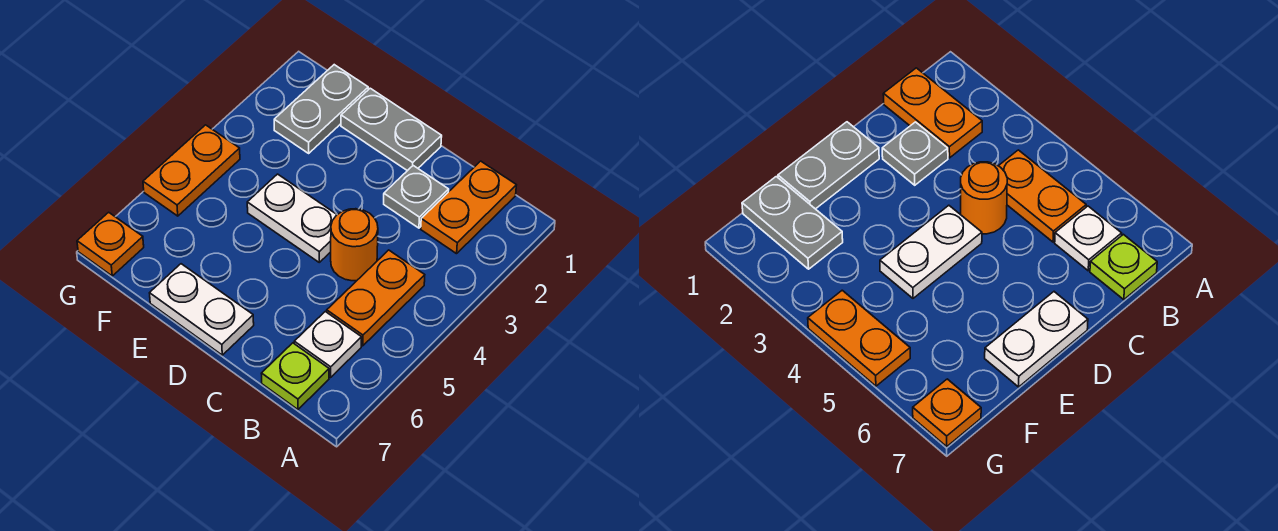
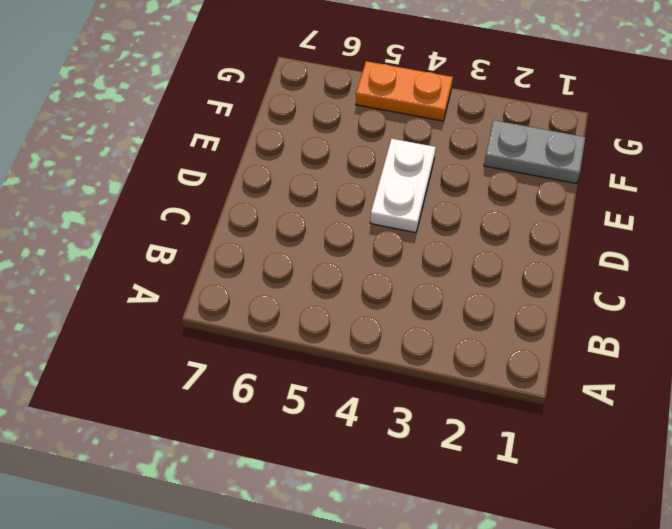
none -> orange 1x2 plate [421,161,516,254]
none -> orange 1x2 plate [327,250,425,346]
none -> white 1x1 plate [294,312,361,377]

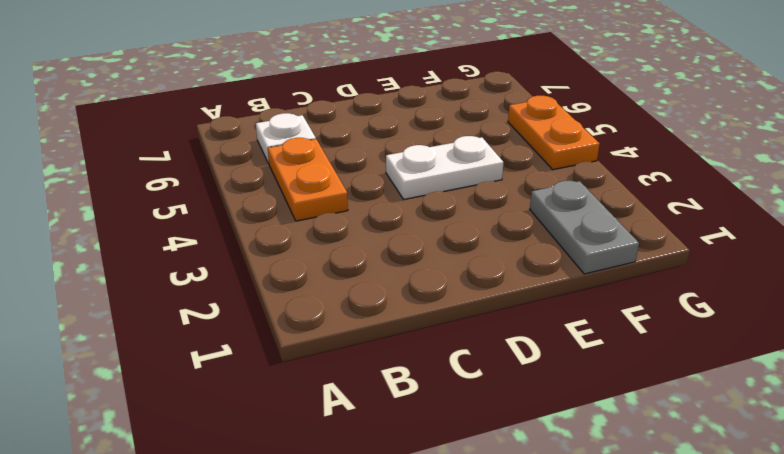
none -> orange 1x2 plate [421,161,516,254]
none -> lime 1x1 plate [261,343,329,409]
none -> grey 1x1 plate [384,166,449,228]

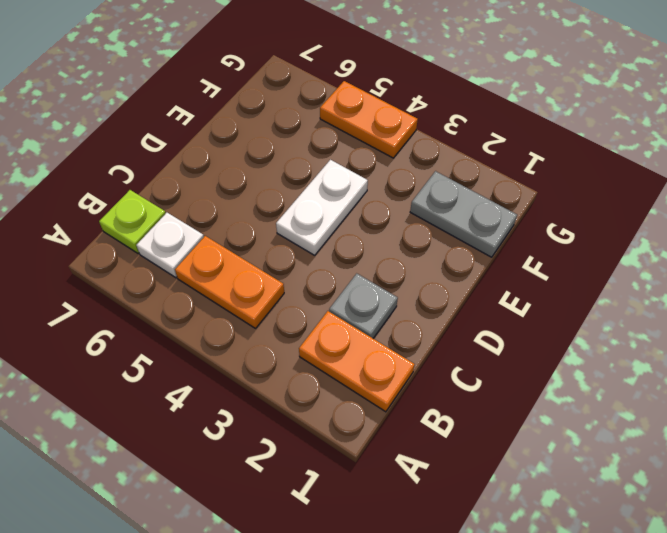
none -> orange 1x1 round brick [331,209,378,281]
none -> grey 1x2 plate [341,88,442,171]
none -> white 1x2 plate [150,264,254,355]

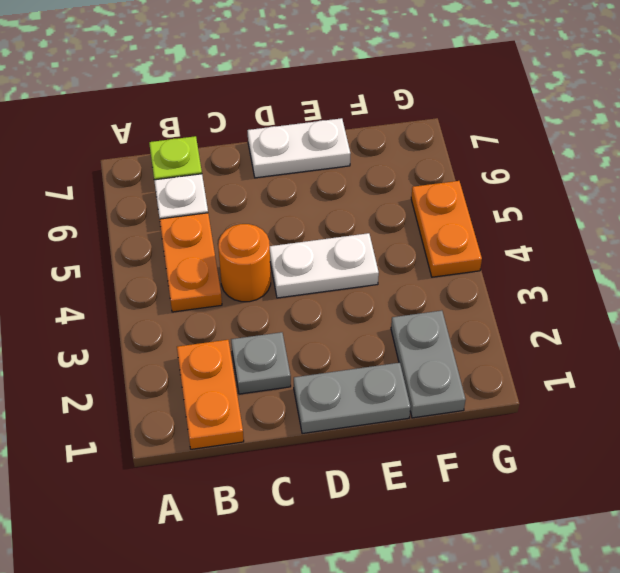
none -> orange 1x1 plate [77,212,144,276]

